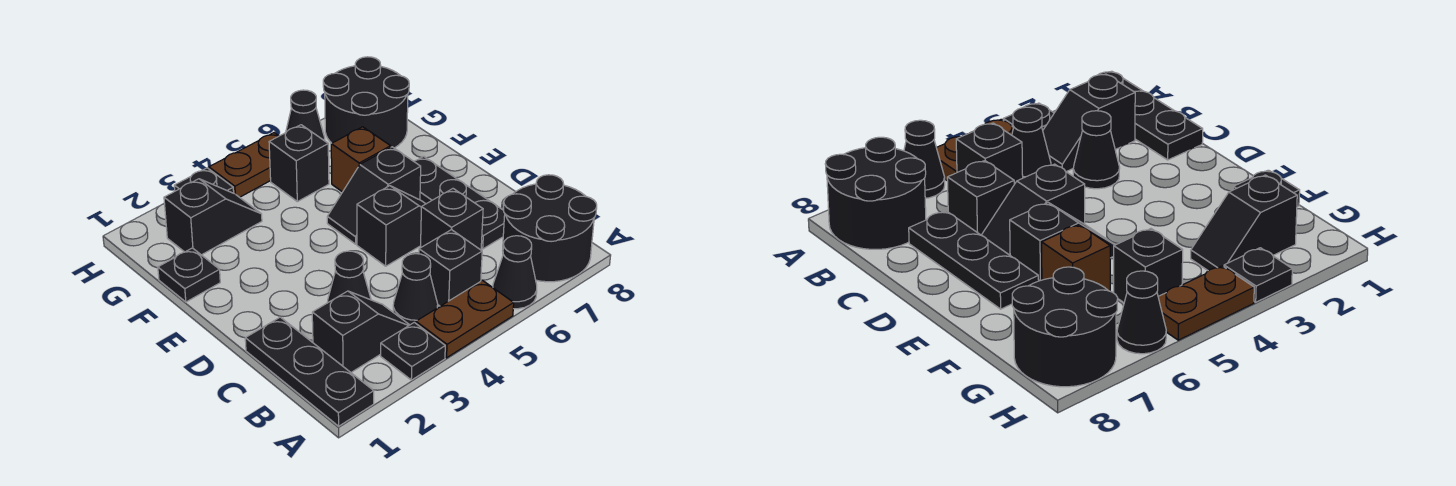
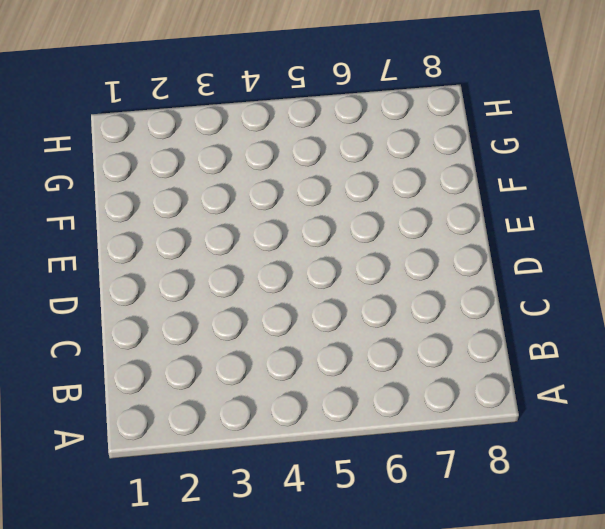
none -> black 1x3 plate [245,317,374,426]
none -> black 1x1 plate [381,322,445,380]
none -> brown 1x2 plate [416,280,514,358]

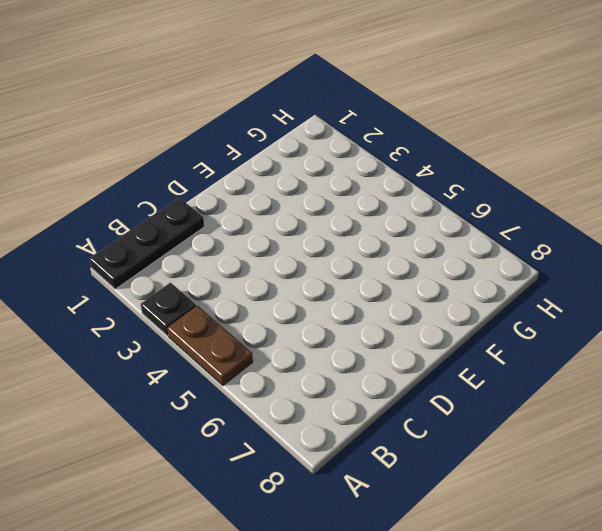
none -> black 1x1 cone [493,236,537,309]
none -> black 2x2 round brick [503,175,597,282]
none -> black 1x2 slope [312,291,409,372]

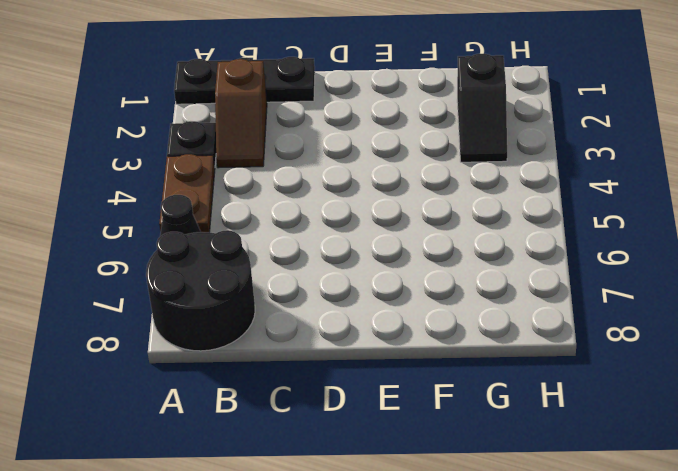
brown 1x2 slope [215,59,267,168] -> black 1x2 slope [312,291,409,372]
none -> black 1x1 cone [393,254,438,325]
none -> black 1x1 brick [419,230,482,306]
none -> black 1x1 cone [327,251,371,303]

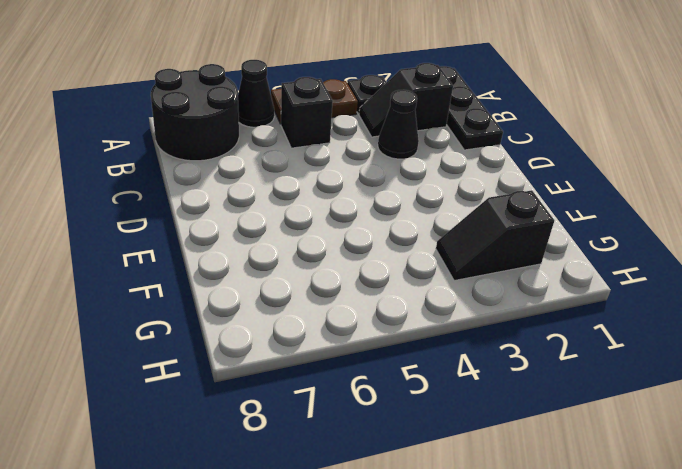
none -> black 1x1 cone [393,254,438,325]
none -> black 1x1 brick [421,189,483,250]
none -> black 1x3 plate [414,157,505,249]

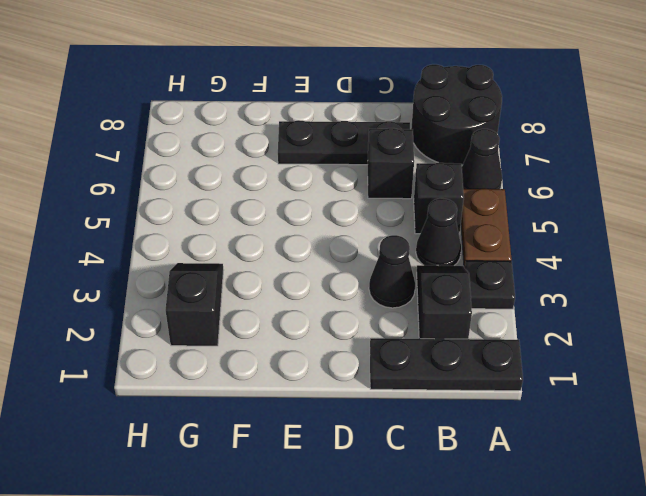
none -> black 1x2 slope [357,186,425,266]
none -> black 1x2 slope [327,147,421,244]
none -> black 1x1 plate [158,248,220,302]

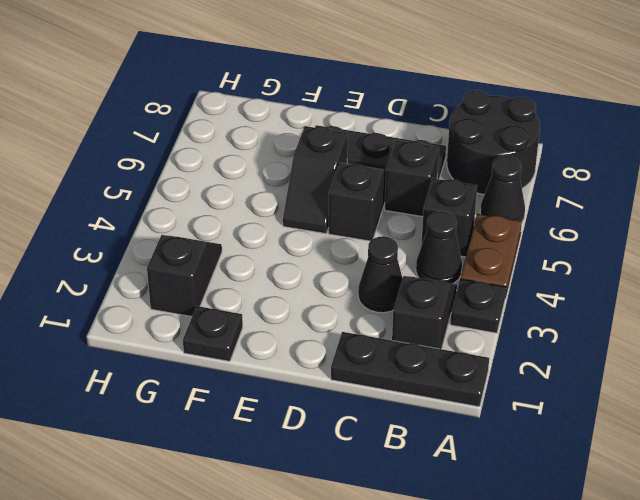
none -> brown 1x1 brick [331,127,391,192]
none -> black 1x1 brick [269,125,329,202]
none -> black 2x2 round brick [323,57,409,148]

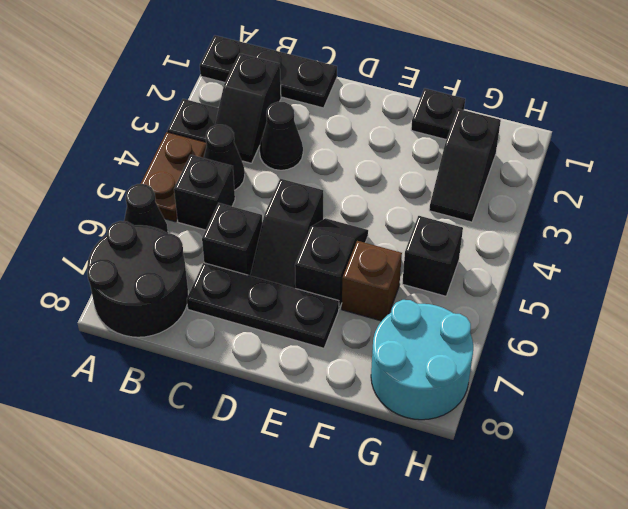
cyan 2x2 round brick [371,300,473,420] -> black 2x2 round brick [323,57,409,148]
none -> black 1x1 plate [174,168,234,193]
none -> brown 1x2 plate [209,133,278,197]
none -> black 1x1 cone [286,90,325,141]

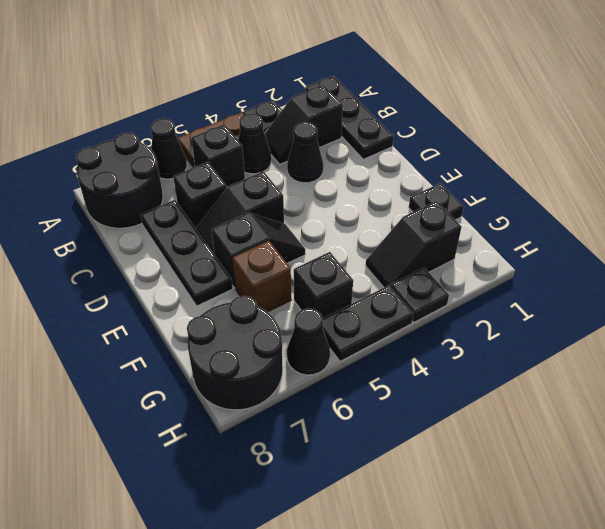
black 1x2 plate [323,285,414,361] -> brown 1x2 plate [209,133,278,197]

